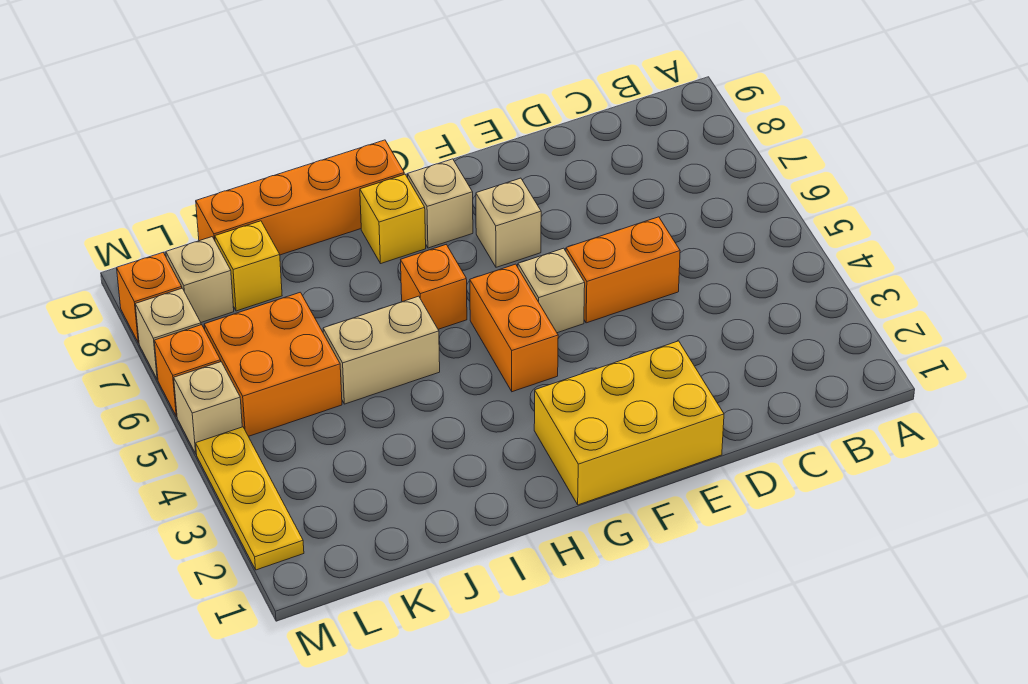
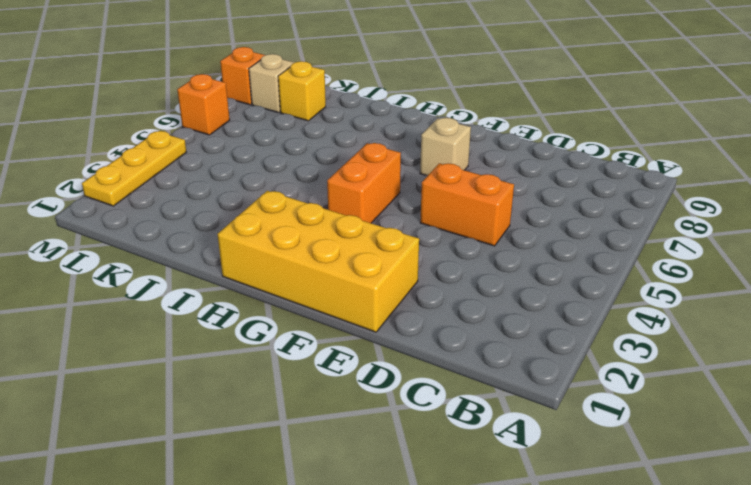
yellow 2x4 brick [217,191,419,332] -> yellow 2x3 brick [534,341,724,505]
none -> tan 1x1 brick [518,248,585,333]
none -> tan 1x1 brick [407,159,473,248]
none -> orange 1x1 brick [401,245,467,329]

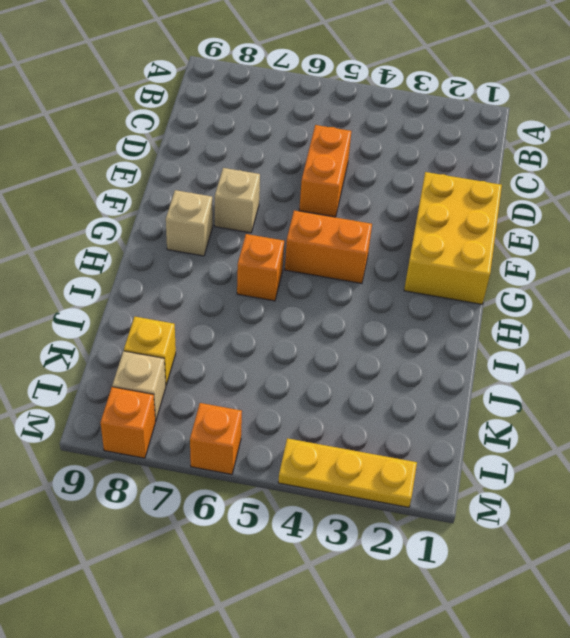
none -> tan 1x1 brick [518,248,585,333]
none -> yellow 1x1 brick [360,174,426,264]
none -> orange 1x4 brick [196,140,404,255]

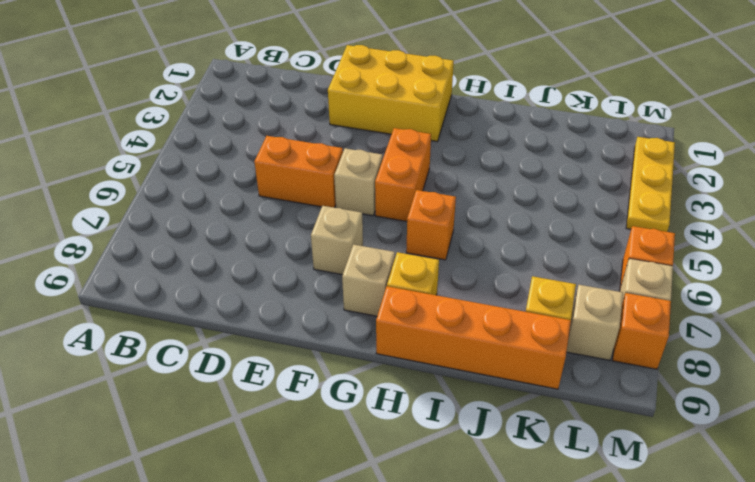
none -> tan 1x2 brick [323,296,440,404]
none -> orange 2x2 brick [204,292,342,436]
none -> tan 1x1 brick [174,362,242,453]

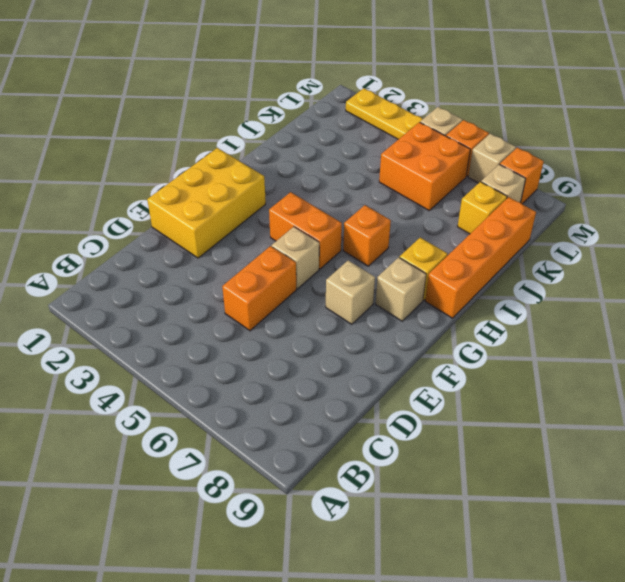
none -> tan 1x2 brick [323,296,440,404]

